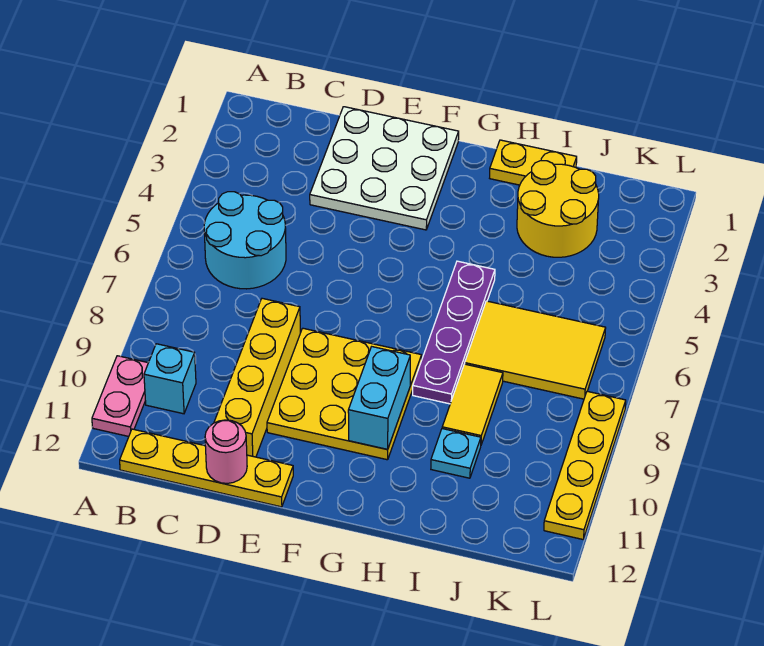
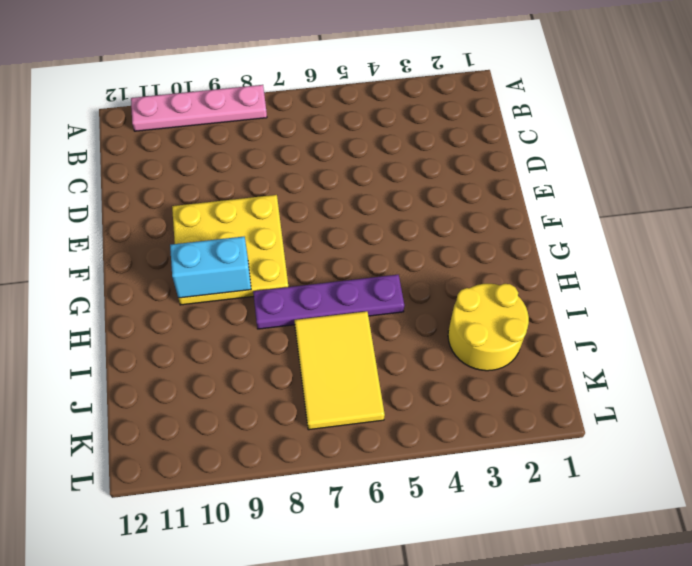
pink 1x4 plate [131,85,267,131] -> pink 1x2 plate [92,356,148,436]
none -> cyan 2x2 round brick [204,192,286,289]
none -> cyan 1x1 brick [144,344,196,414]
none -> yellow 1x4 plate [120,429,293,507]

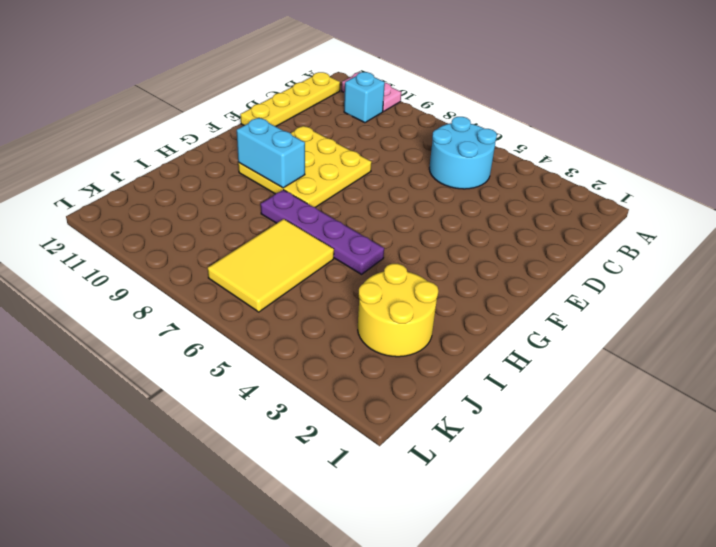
none -> white 3x3 plate [310,107,459,230]
none -> yellow 1x4 brick [214,298,300,457]
none -> yellow 1x2 plate [490,140,577,185]

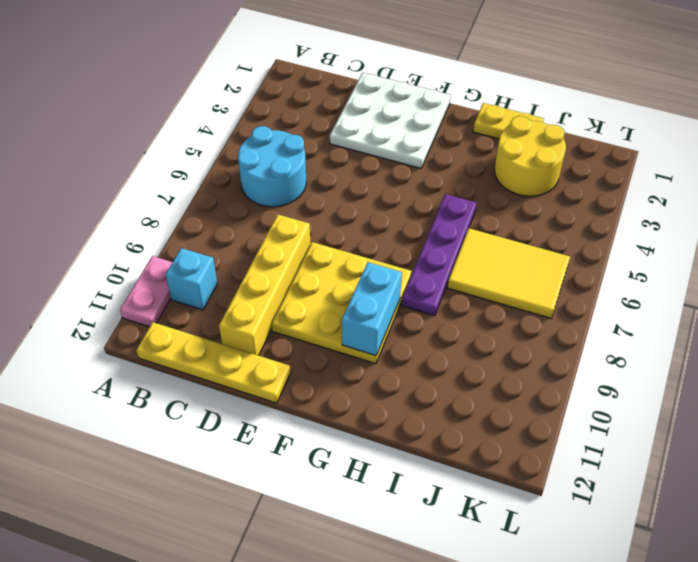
none -> yellow 1x2 tile [442,364,503,444]
none -> cyan 1x1 plate [431,429,481,478]
none -> yellow 1x4 plate [544,391,626,539]

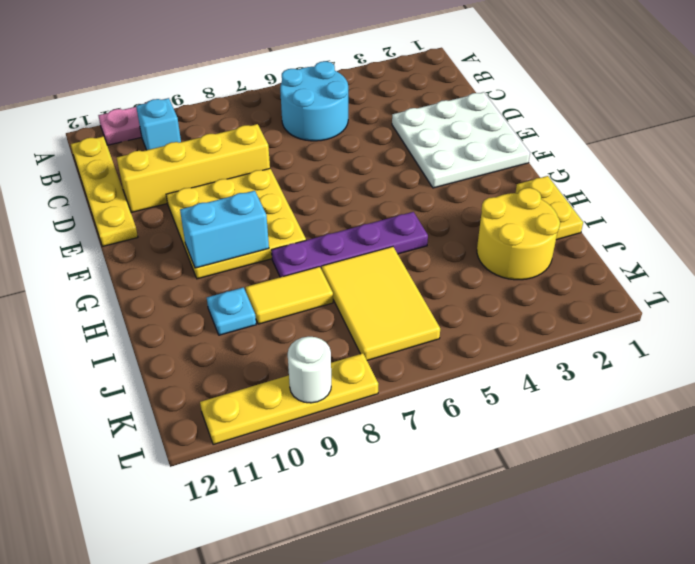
white 1x1 round brick [288,337,331,403] -> none
none -> pink 1x1 round brick [205,420,247,483]

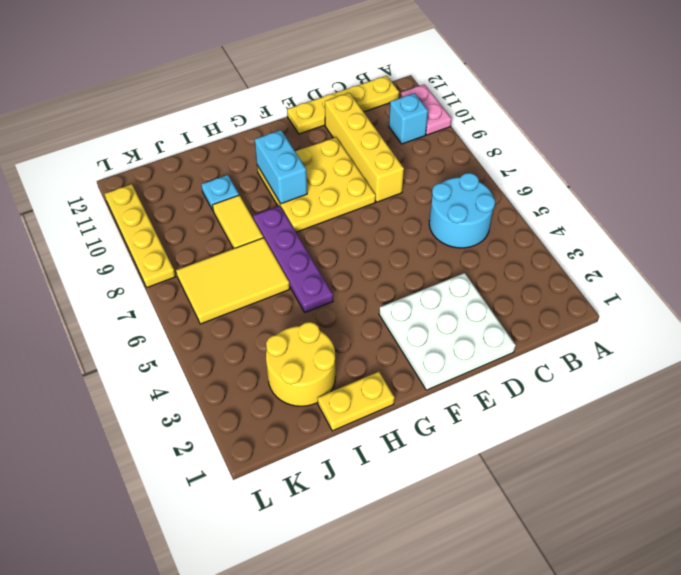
none -> pink 1x1 round brick [205,420,247,483]

